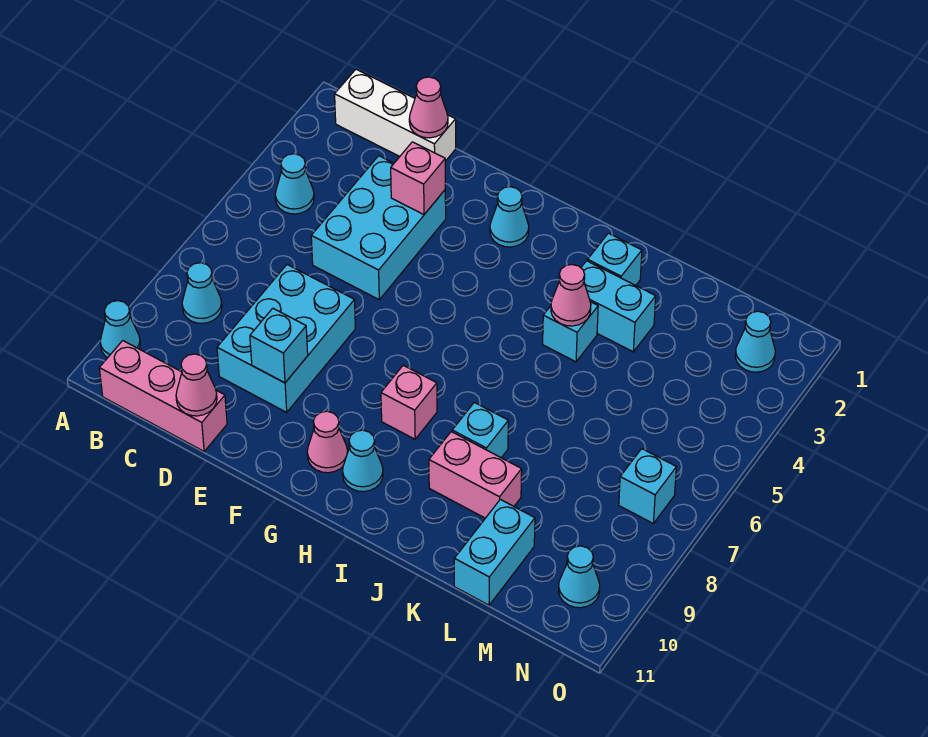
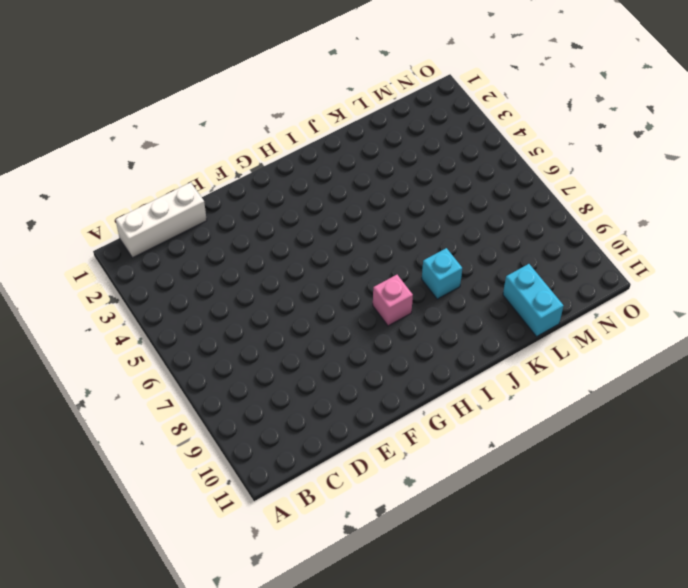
none -> cyan 1x1 cone [100,301,140,358]
none -> cyan 1x1 cone [275,154,314,214]
none -> cyan 1x1 cone [182,263,222,323]

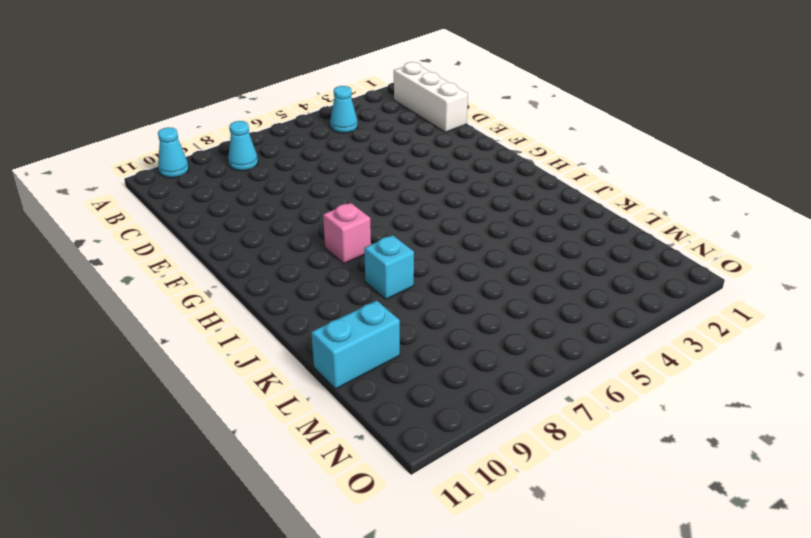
none -> pink 1x3 brick [99,341,227,451]
none -> cyan 2x3 brick [311,156,446,299]
none -> cyan 2x3 brick [217,265,355,412]

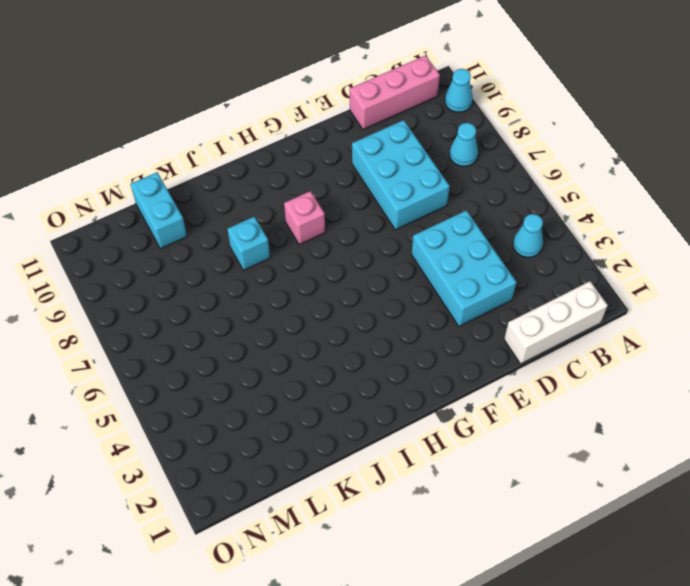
none -> cyan 1x1 cone [490,187,529,247]
none -> pink 1x1 cone [307,411,348,473]
none -> cyan 1x1 cone [343,430,383,492]

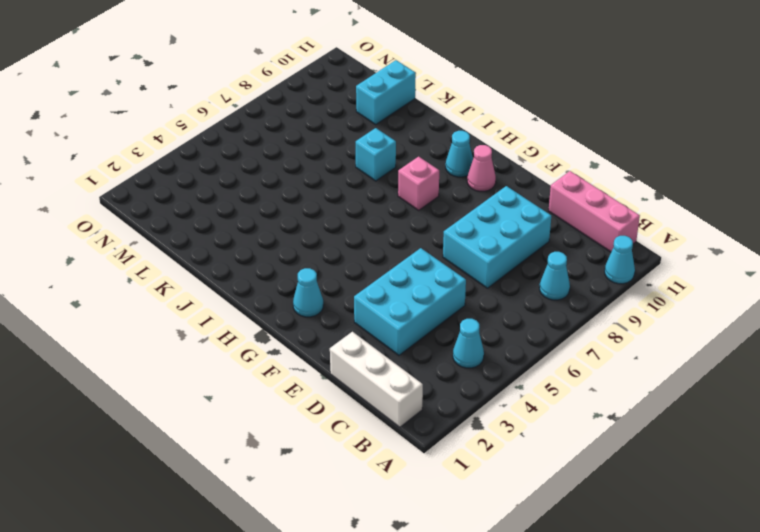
none -> cyan 1x1 brick [588,233,642,285]
none -> cyan 1x2 brick [581,261,656,352]
none -> cyan 1x1 brick [543,302,598,362]

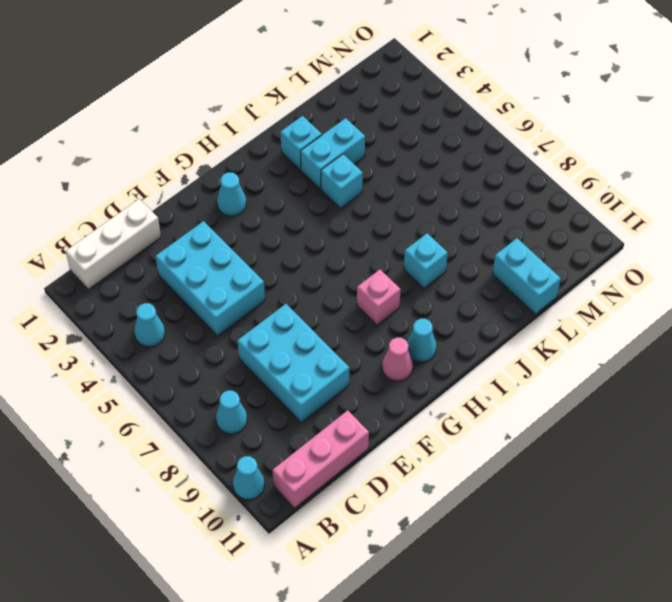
none -> pink 1x2 brick [429,432,522,518]
none -> cyan 1x1 cone [735,311,775,372]
none -> cyan 1x1 brick [619,449,676,523]

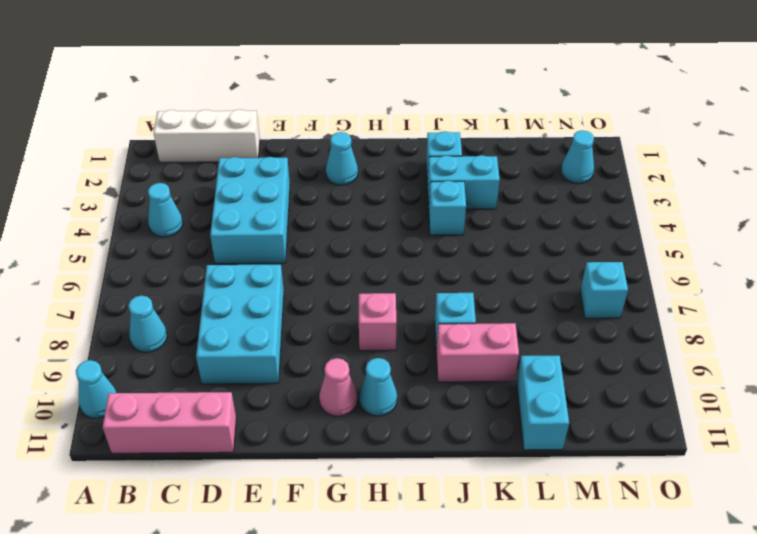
none -> cyan 1x1 cone [559,546,600,608]
none -> pink 1x1 cone [409,77,448,138]
none -> pink 1x1 cone [176,354,217,416]

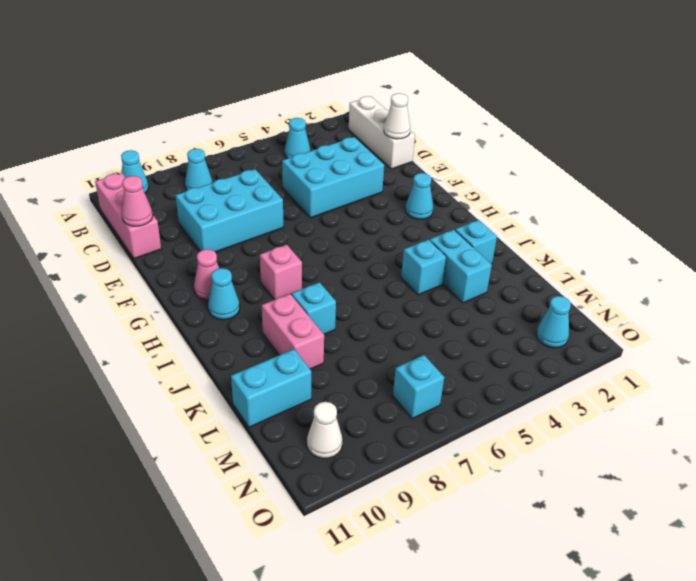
white 1x1 cone [384,93,410,139] -> pink 1x1 cone [409,77,448,138]
white 1x1 cone [307,402,342,459] -> cyan 1x1 cone [559,546,600,608]
none -> pink 1x1 brick [391,142,445,215]
none -> cyan 1x1 brick [250,308,308,383]
none -> pink 1x1 cone [551,264,591,326]

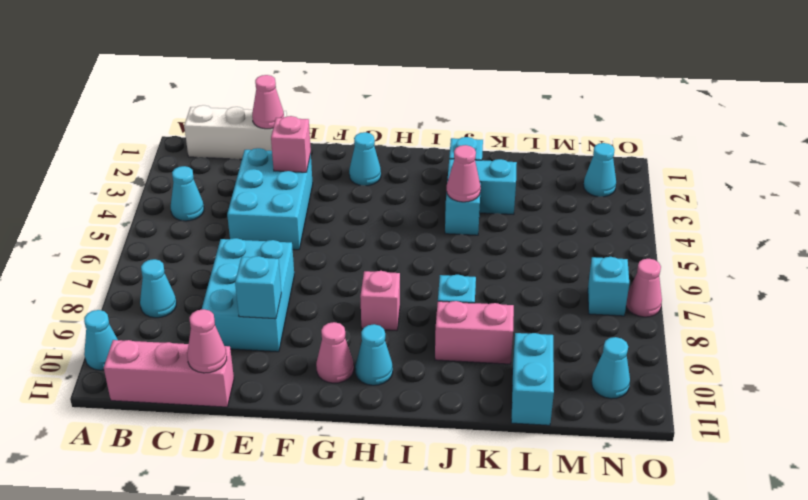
pink 1x1 cone [626,259,662,317] -> none

